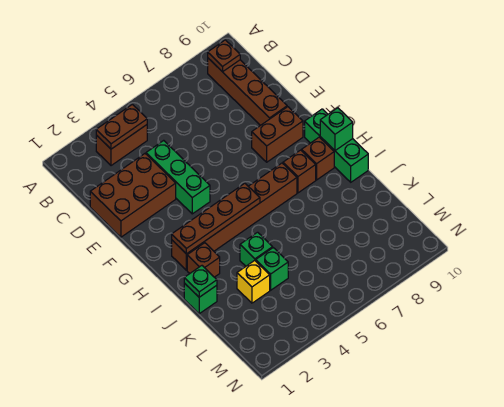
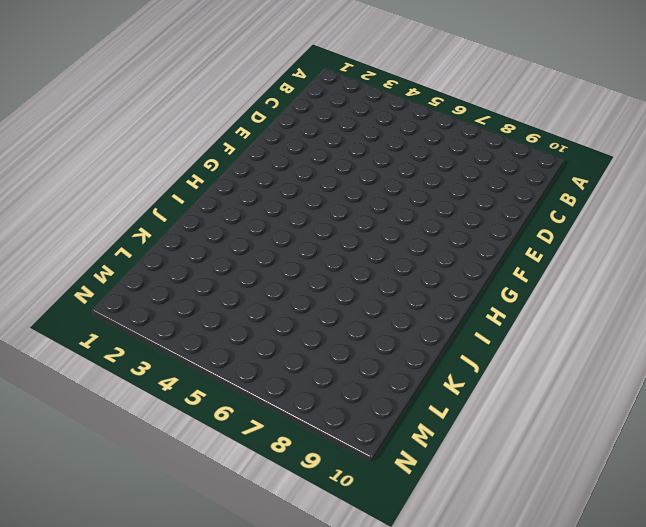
none -> brown 1x2 brick [96,125,147,166]
none -> brown 1x4 brick [208,58,287,126]
none -> brown 2x3 brick [90,154,176,237]

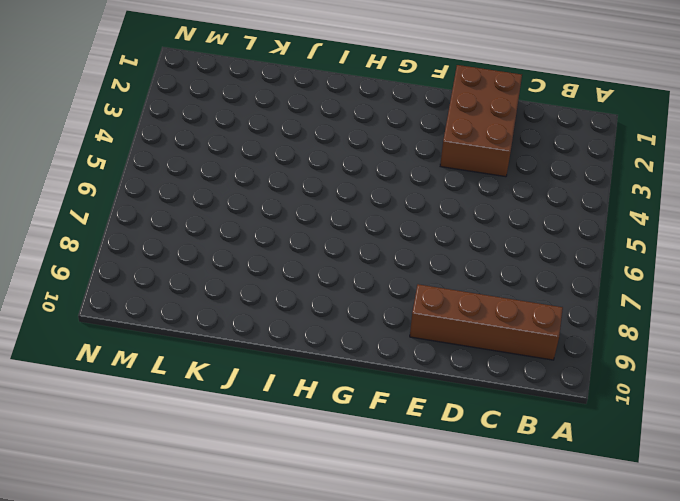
none -> brown 1x2 brick [96,125,147,166]
none -> green 1x3 brick [146,140,210,214]
none -> brown 1x2 brick [252,107,303,162]

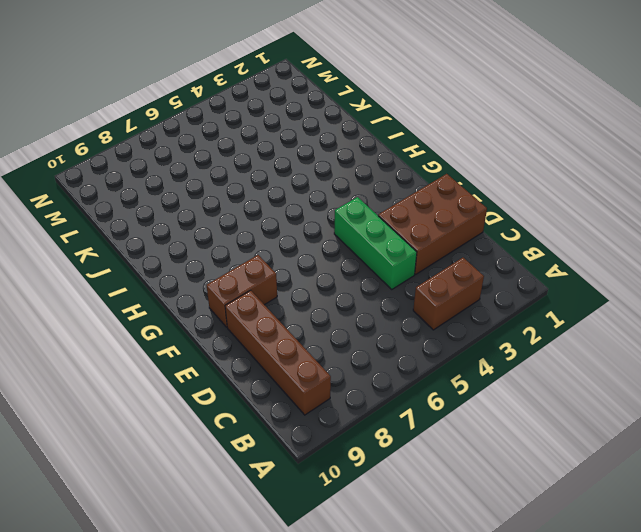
none -> green 1x3 brick [305,109,368,182]
none -> brown 1x6 brick [172,163,297,270]
none -> brown 1x1 brick [283,150,316,193]

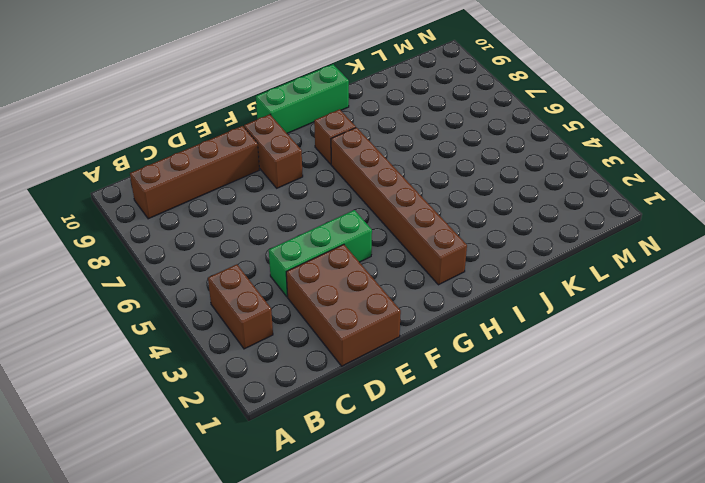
none -> brown 1x1 brick [302,137,334,180]
none -> brown 1x1 brick [187,243,220,277]
none -> green 1x1 brick [184,283,217,314]

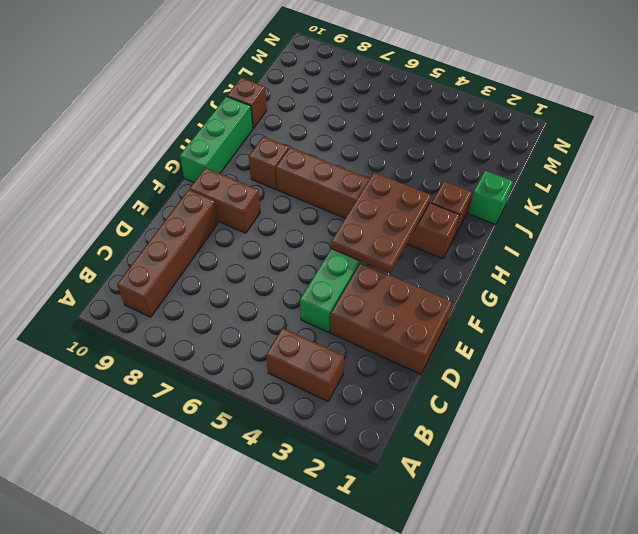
brown 2x3 plate [331,173,431,273] -> brown 1x4 plate [172,183,260,254]
brown 1x1 brick [227,78,267,128] -> brown 1x1 brick moved to [302,137,334,180]
none -> green 1x1 brick [240,232,273,266]
none -> yellow 1x1 brick [237,260,270,303]
none -> green 1x1 brick [256,248,288,290]

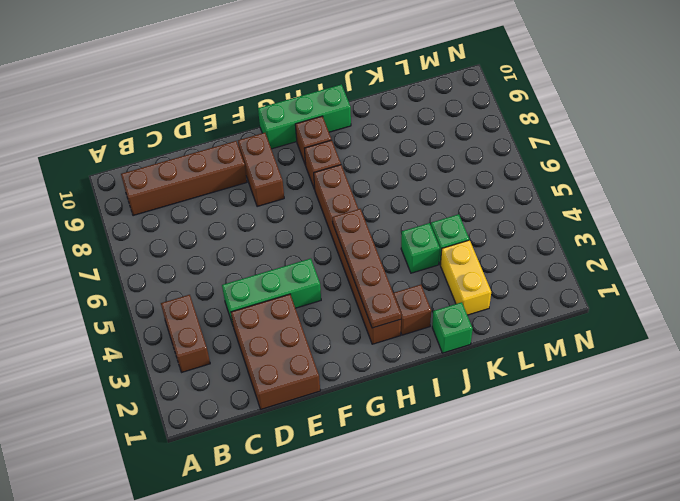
yellow 1x2 brick [440,240,491,315] -> yellow 1x1 brick [237,260,270,303]
none -> brown 1x2 plate [96,104,147,149]
none -> brown 1x1 plate [208,40,240,72]
none -> green 1x1 brick [320,108,353,151]

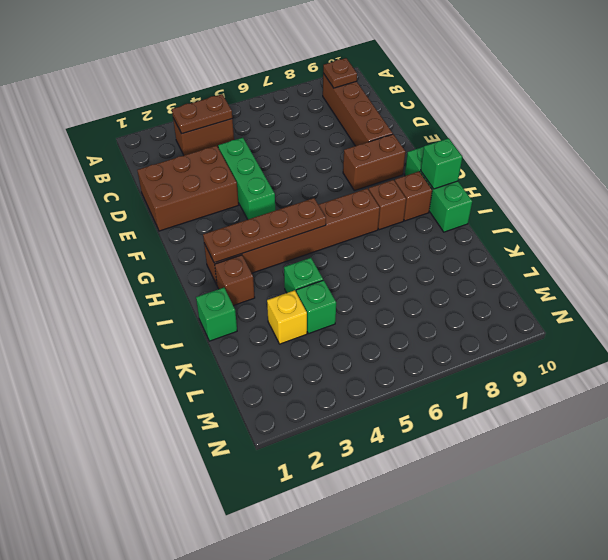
none -> green 1x1 plate [184,266,217,297]

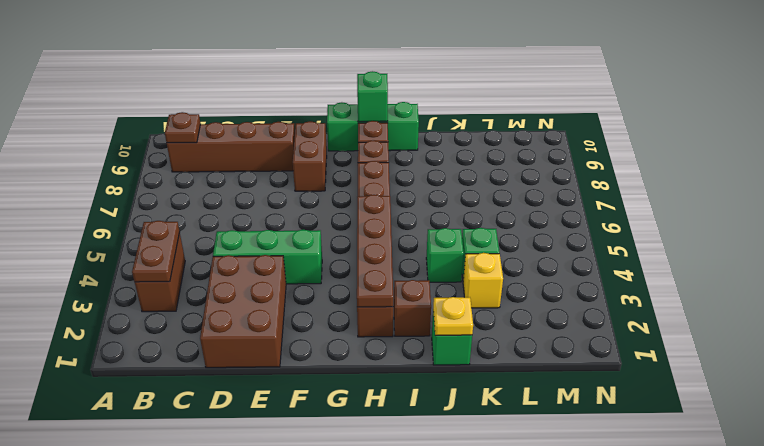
yellow 1x1 plate [433,297,473,335] -> green 1x1 plate [184,266,217,297]

